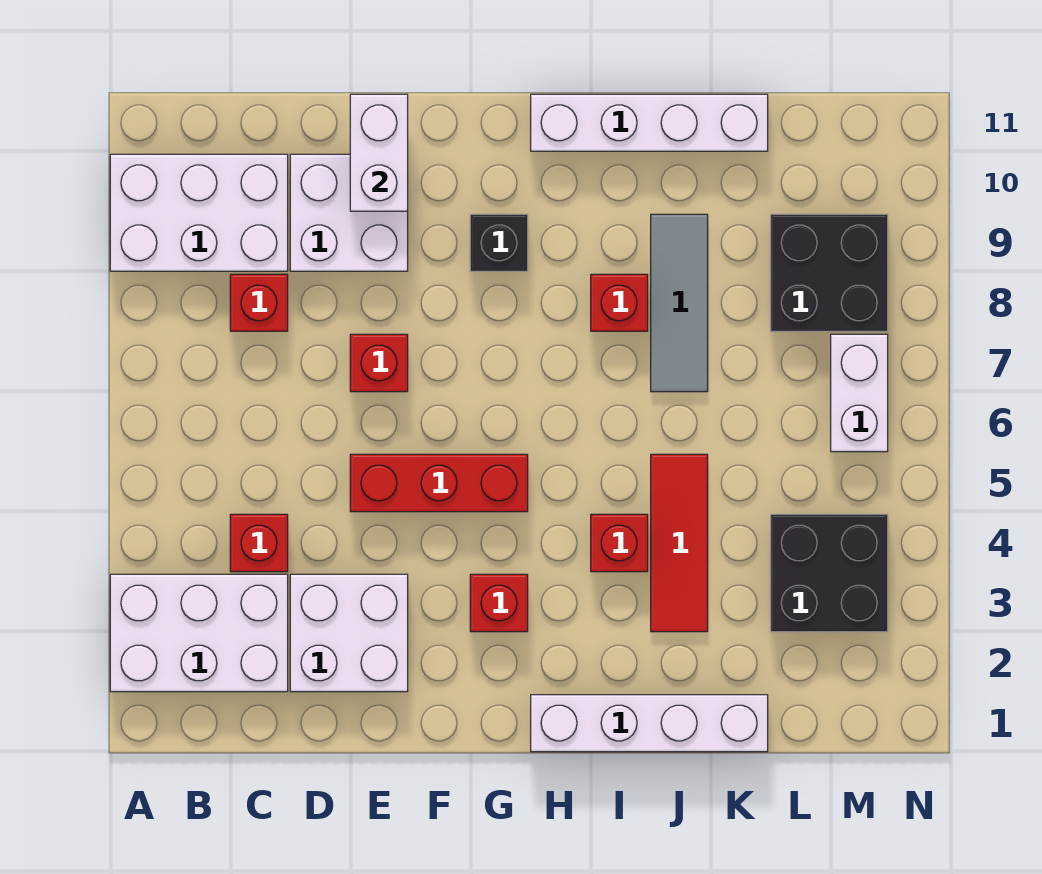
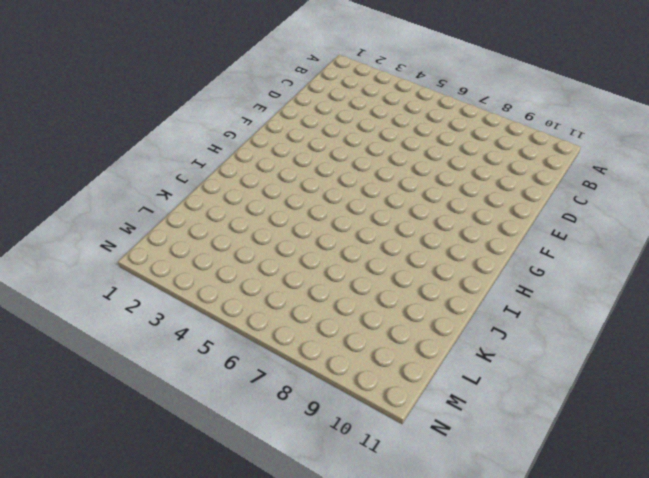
none -> white 2x3 brick [110,574,288,692]
none -> white 2x3 brick [110,154,288,271]
none -> red 1x1 brick [230,514,288,572]

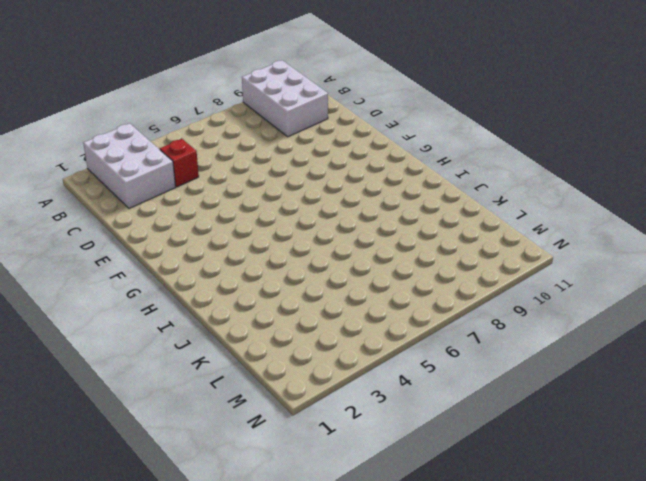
none -> red 1x1 brick [230,274,288,331]
none -> white 2x2 brick [290,574,408,692]
none -> white 2x2 brick [290,154,408,271]

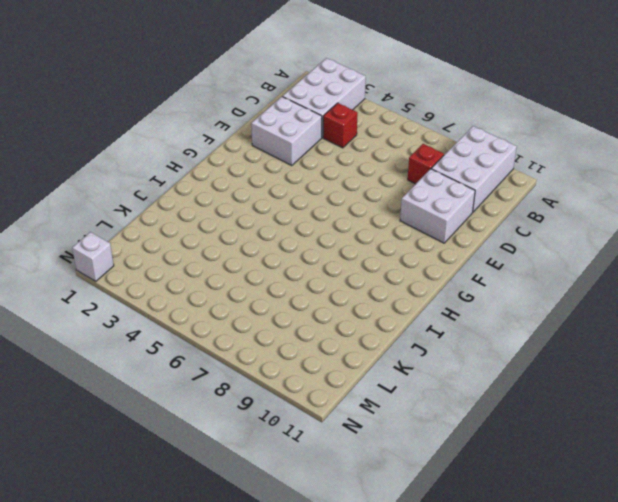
white 1x1 brick [72,232,114,281] -> none
none -> red 1x3 brick [350,454,528,512]
none -> red 1x1 brick [350,334,408,392]
none -> red 1x1 brick [470,574,528,632]

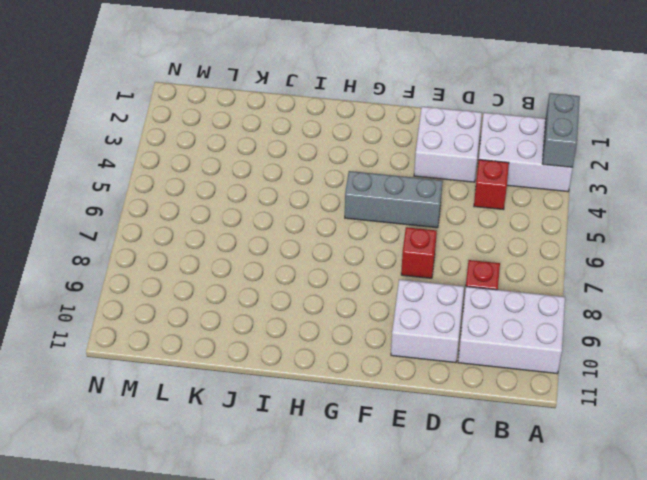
grey 1x2 brick [542,93,580,168] -> none
grey 1x3 brick [345,171,443,228] -> red 1x3 brick [350,454,528,512]
none -> red 1x1 brick [470,574,528,632]
none -> black 1x1 brick [470,214,528,271]
none -> white 1x4 brick [531,695,768,752]

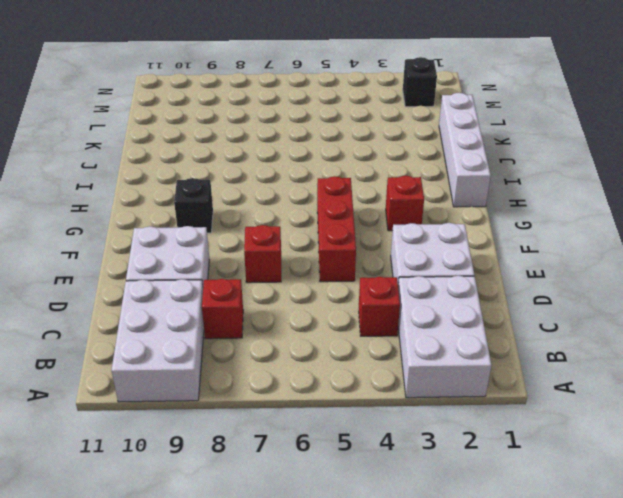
black 1x1 brick [403,57,437,107] -> none
none -> white 1x4 brick [531,94,768,151]
none -> red 1x1 brick [591,514,648,572]
none -> red 1x1 brick [591,274,648,331]

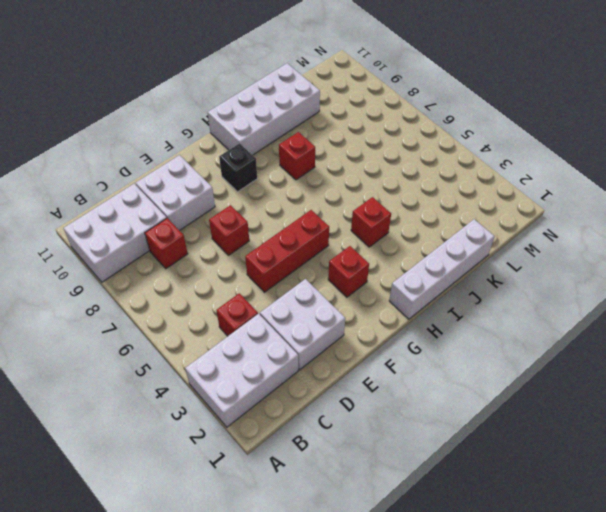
white 2x4 brick [208,63,320,155] -> white 1x4 brick [531,94,768,151]
none -> red 1x3 tile [651,454,708,632]
none -> grey 1x3 tile [651,214,708,392]
none -> black 2x2 brick [771,514,888,632]

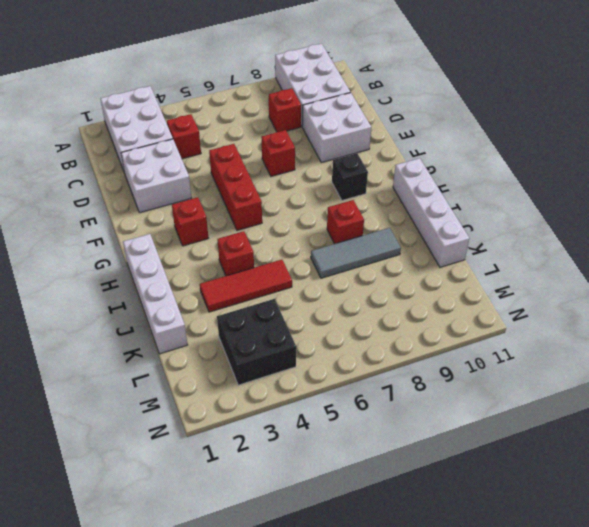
none -> black 2x2 brick [771,214,888,331]
none -> white 1x2 brick [831,334,888,452]
none -> white 1x2 brick [350,94,408,211]

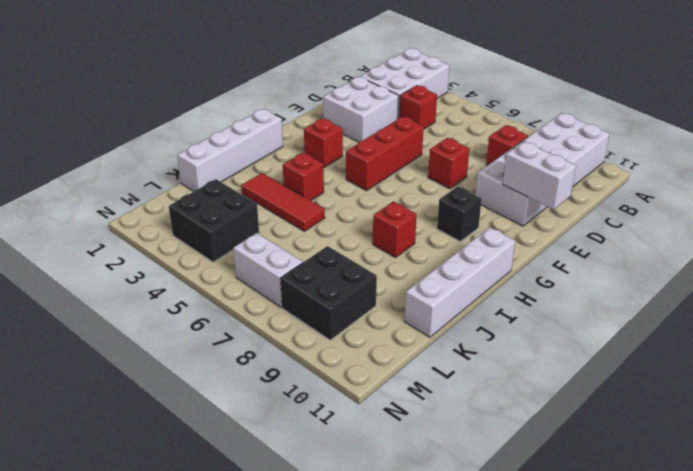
none -> grey 1x3 tile [651,214,708,392]

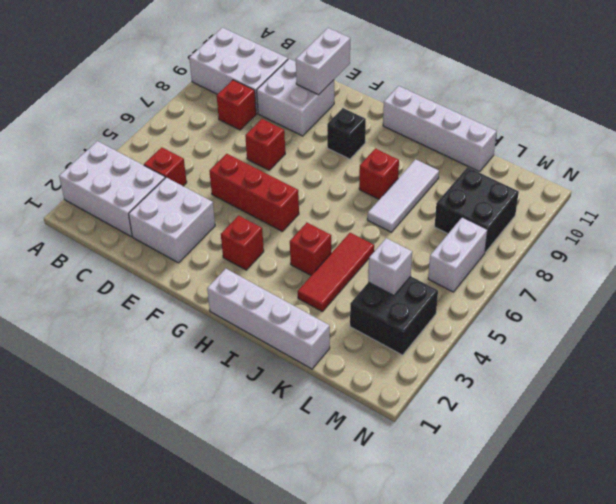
white 1x3 tile [367,159,439,232] -> grey 1x3 tile [651,214,708,392]
white 1x1 brick [368,238,412,295] -> none

